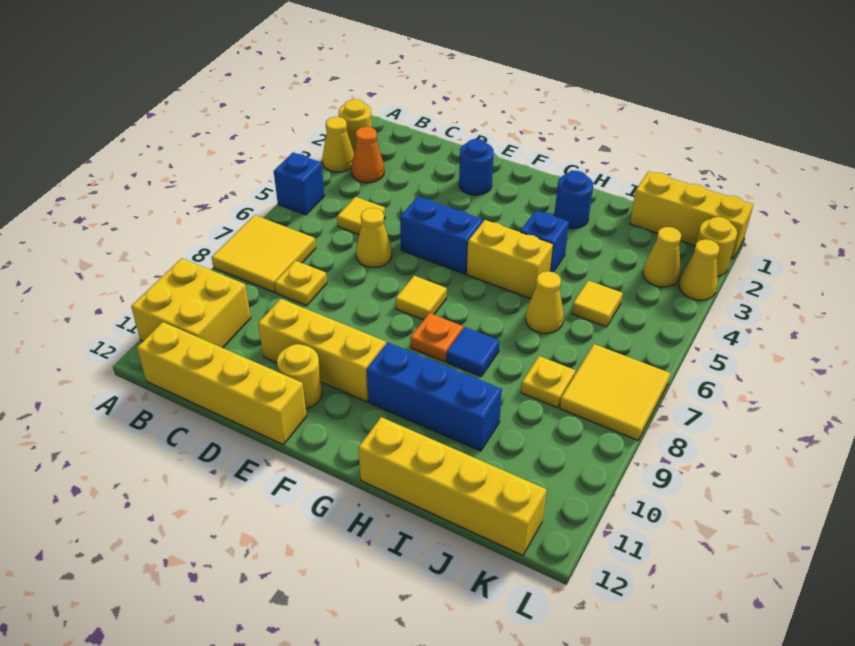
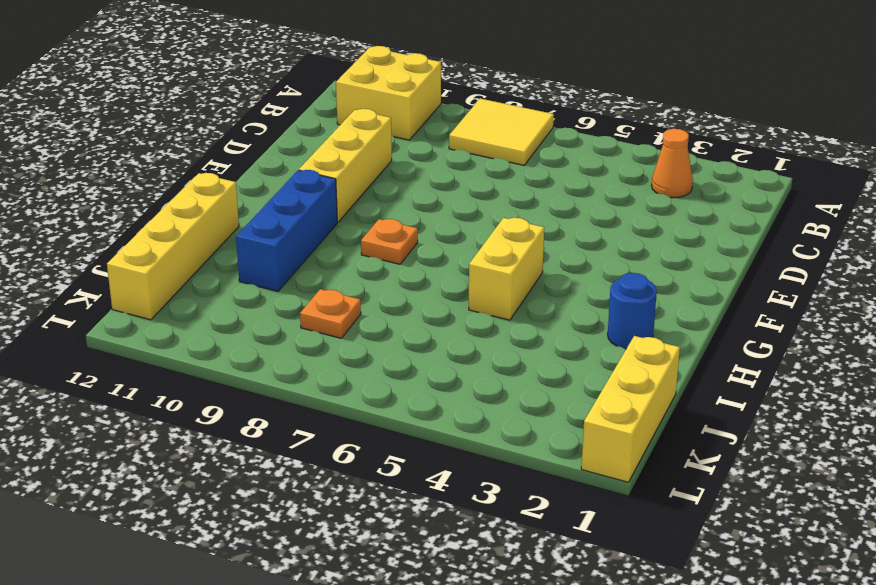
orange 1x1 plate [300,289,361,338] -> yellow 1x1 plate [521,356,576,408]
none -> yellow 1x1 round brick [339,99,372,152]
none -> yellow 1x1 cone [322,117,354,172]
none -> blue 1x1 brick [274,153,325,215]
none -> yellow 1x4 brick [137,322,307,445]

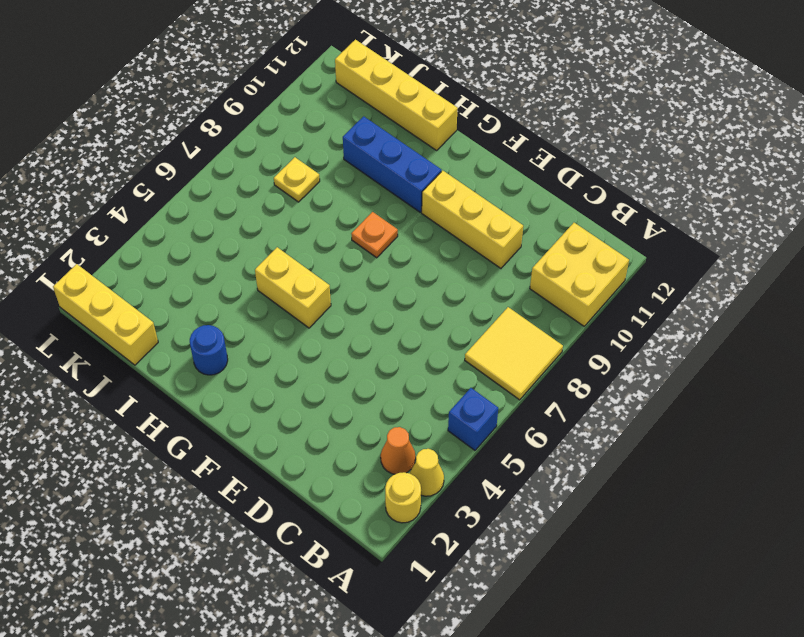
none -> yellow 1x4 brick [137,322,307,445]
none -> yellow 1x1 tile [337,197,385,235]
none -> yellow 1x1 plate [275,261,327,306]
none -> yellow 1x1 cone [356,208,392,267]

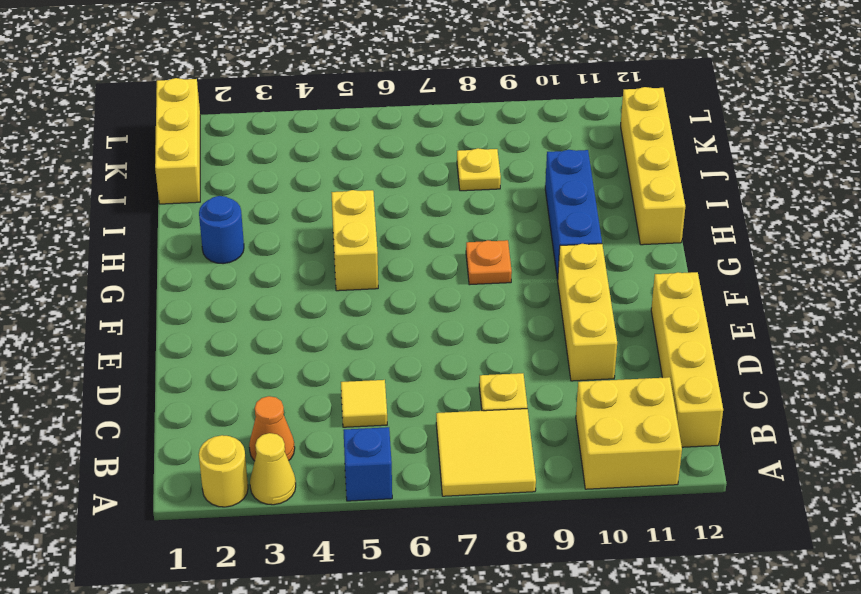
none -> yellow 1x1 cone [356,208,392,267]
none -> blue 1x1 round brick [459,139,494,195]
none -> blue 1x2 brick [400,196,483,274]
none -> yellow 1x1 round brick [277,344,322,408]

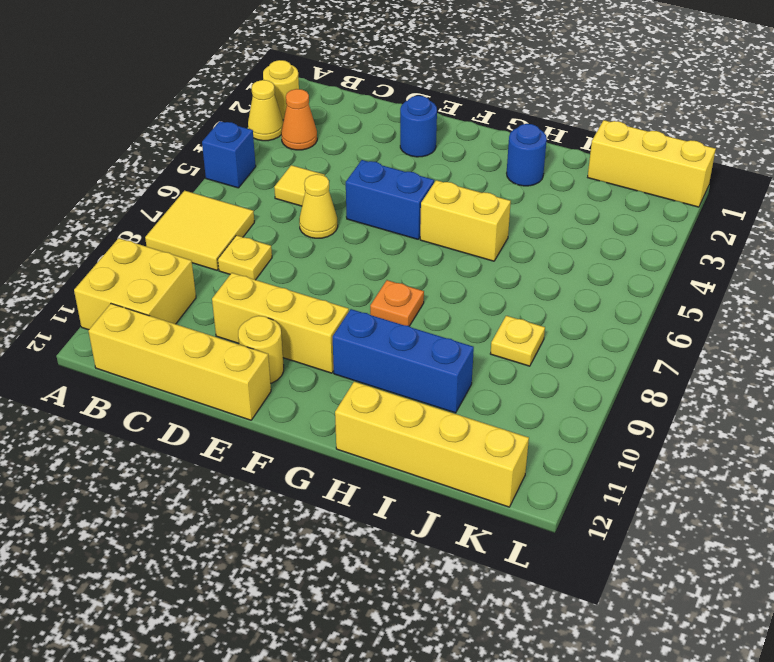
none -> yellow 1x1 tile [396,276,447,320]
none -> blue 1x1 brick [520,210,569,272]
none -> blue 1x1 tile [446,327,500,376]
none -> yellow 1x1 cone [526,271,564,333]

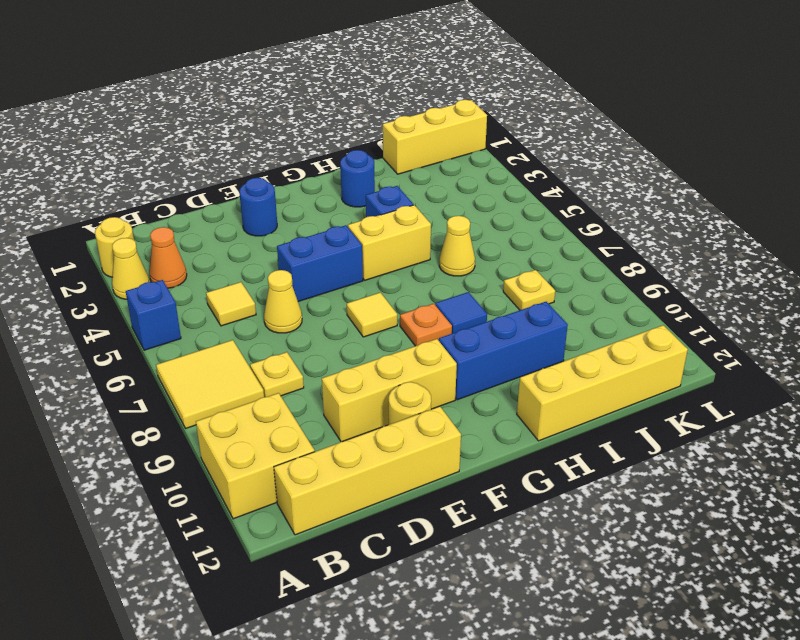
none -> yellow 1x1 tile [572,280,623,327]
none -> yellow 1x1 cone [643,227,681,287]
none -> yellow 2x2 tile [560,344,670,440]
none -> yellow 1x1 round brick [697,217,737,276]

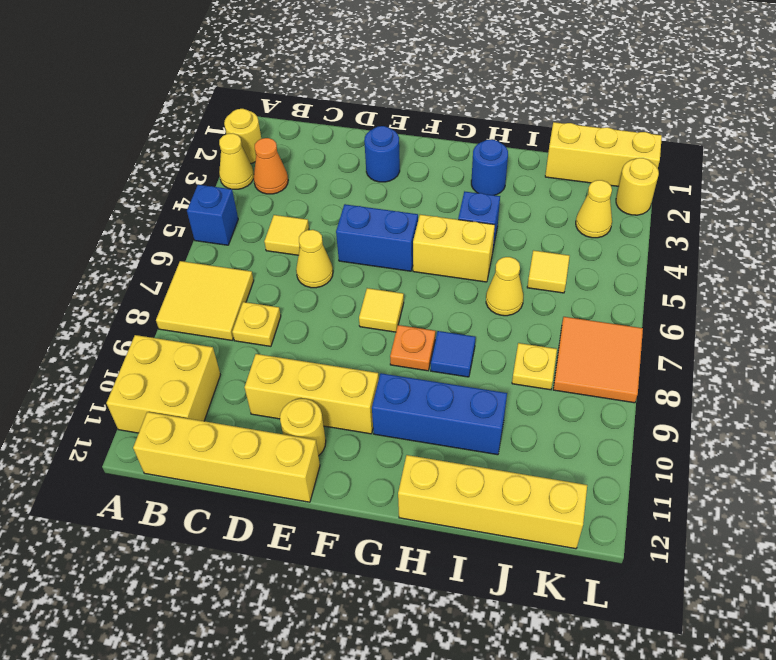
orange 2x2 tile [553,317,643,403] -> yellow 2x2 tile [560,344,670,440]
none -> yellow 1x1 cone [679,239,719,300]

